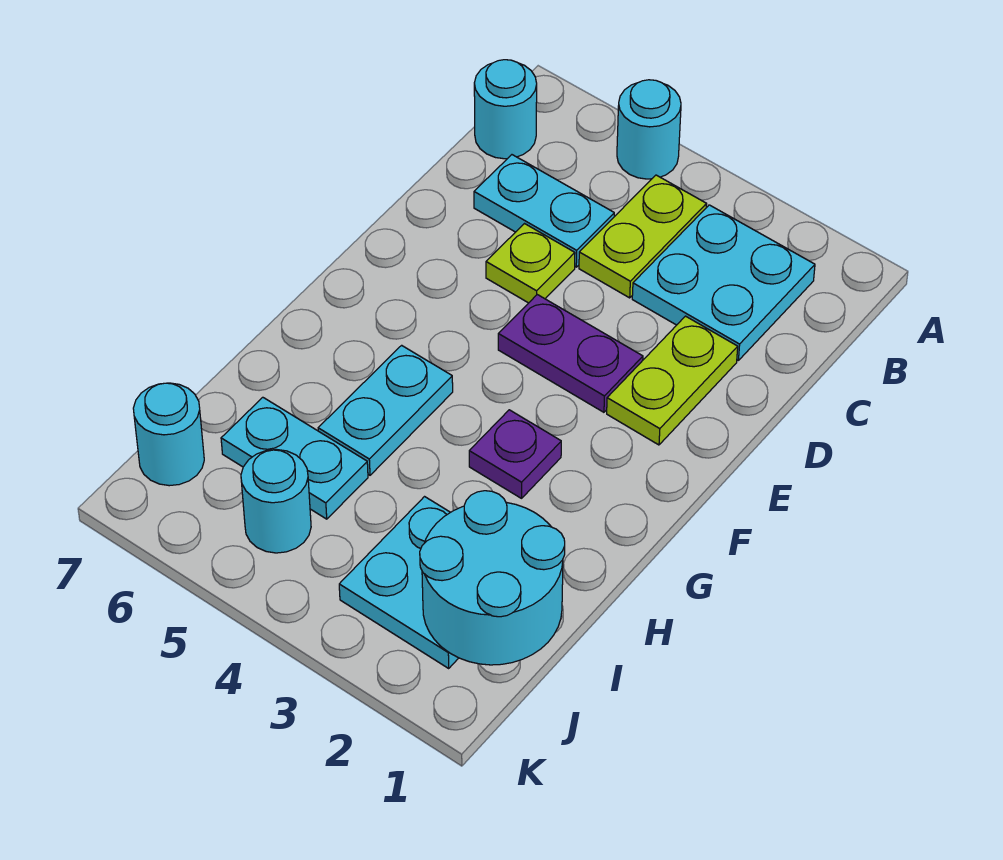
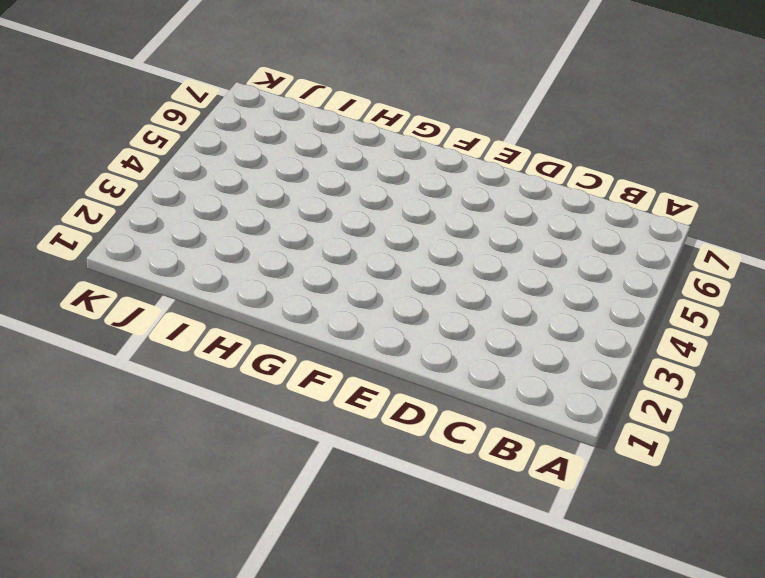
none -> cyan 1x1 round brick [617,80,681,179]
none -> cyan 2x2 plate [632,205,815,360]
none -> lime 1x2 plate [579,175,707,298]

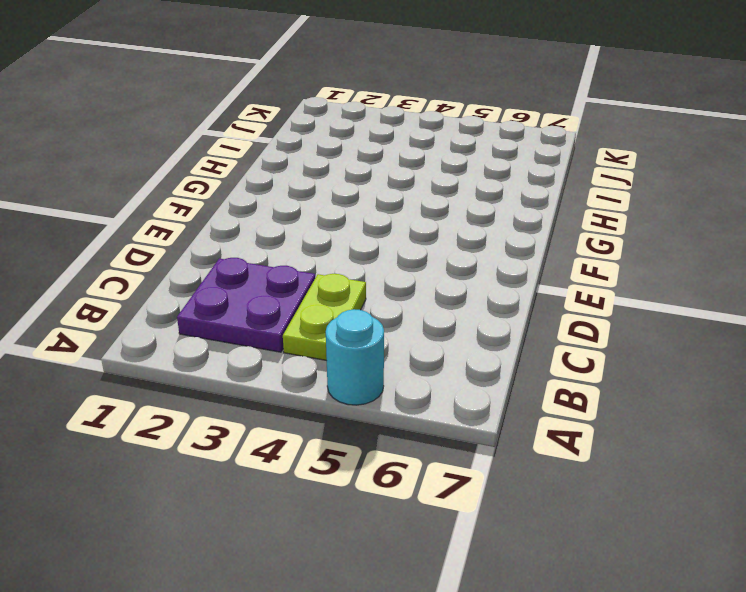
purple 2x2 plate [177,258,315,352] -> cyan 2x2 plate [632,205,815,360]
none -> cyan 1x1 round brick [474,60,537,159]
none -> cyan 1x2 plate [474,155,614,267]
none -> lime 1x2 plate [607,316,738,445]

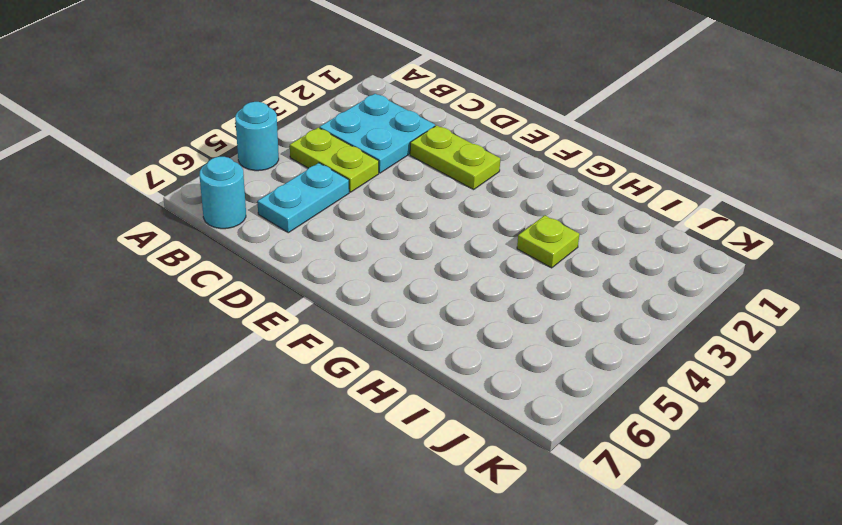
lime 1x1 plate [517,215,579,268] -> lime 1x1 plate moved to [486,224,575,303]
none -> purple 1x2 plate [498,295,643,412]
none -> purple 1x1 plate [469,410,561,498]
none -> cyan 1x2 plate [318,345,453,475]

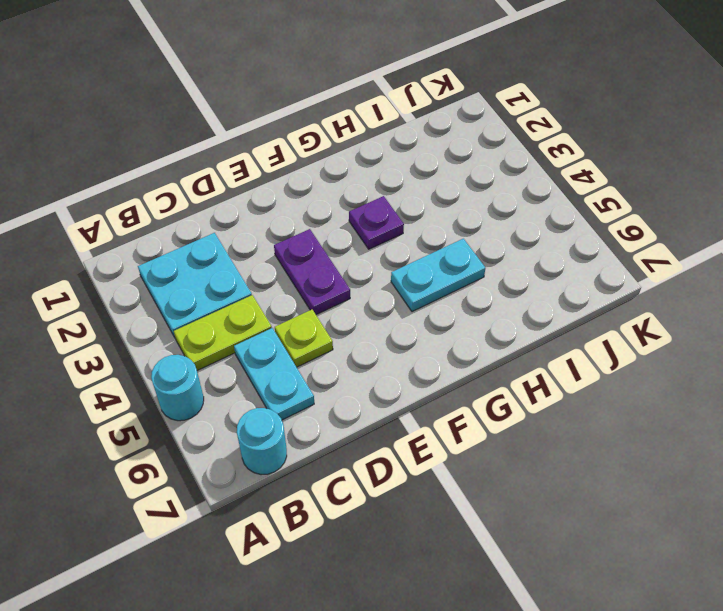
none -> lime 1x2 plate [607,316,738,445]
none -> cyan 2x2 plate [339,497,458,668]
none -> cyan 1x2 plate [221,397,368,519]

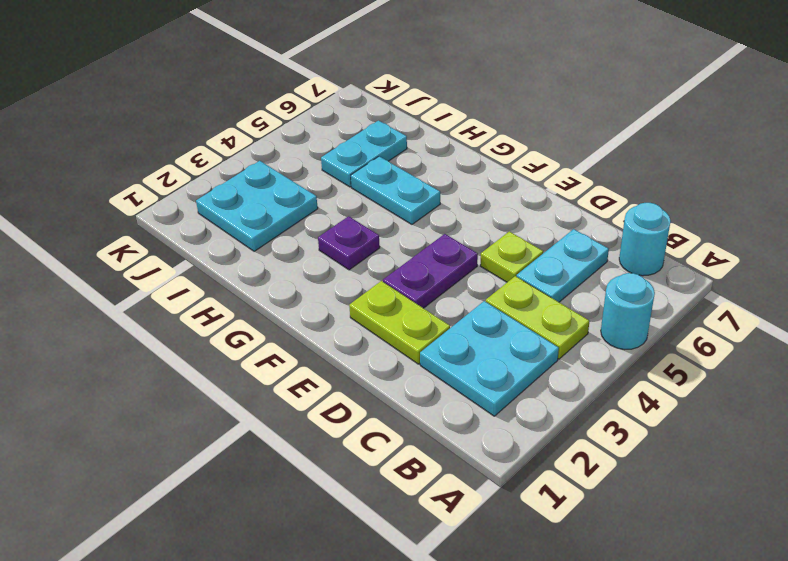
none -> cyan 1x1 round brick [241,449,311,553]
none -> cyan 1x1 round brick [133,383,204,486]
none -> cyan 2x2 round brick [420,491,565,665]

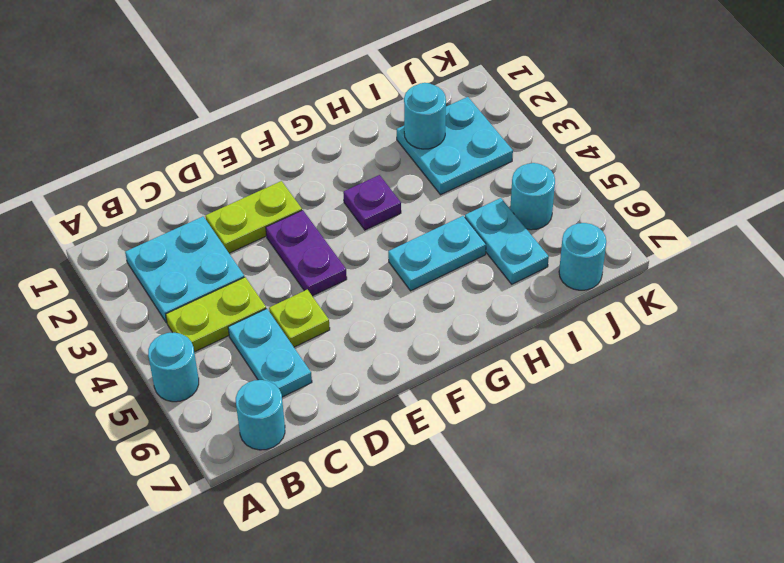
cyan 1x1 round brick [404,83,446,149] -> cyan 2x2 round brick [420,491,565,665]

